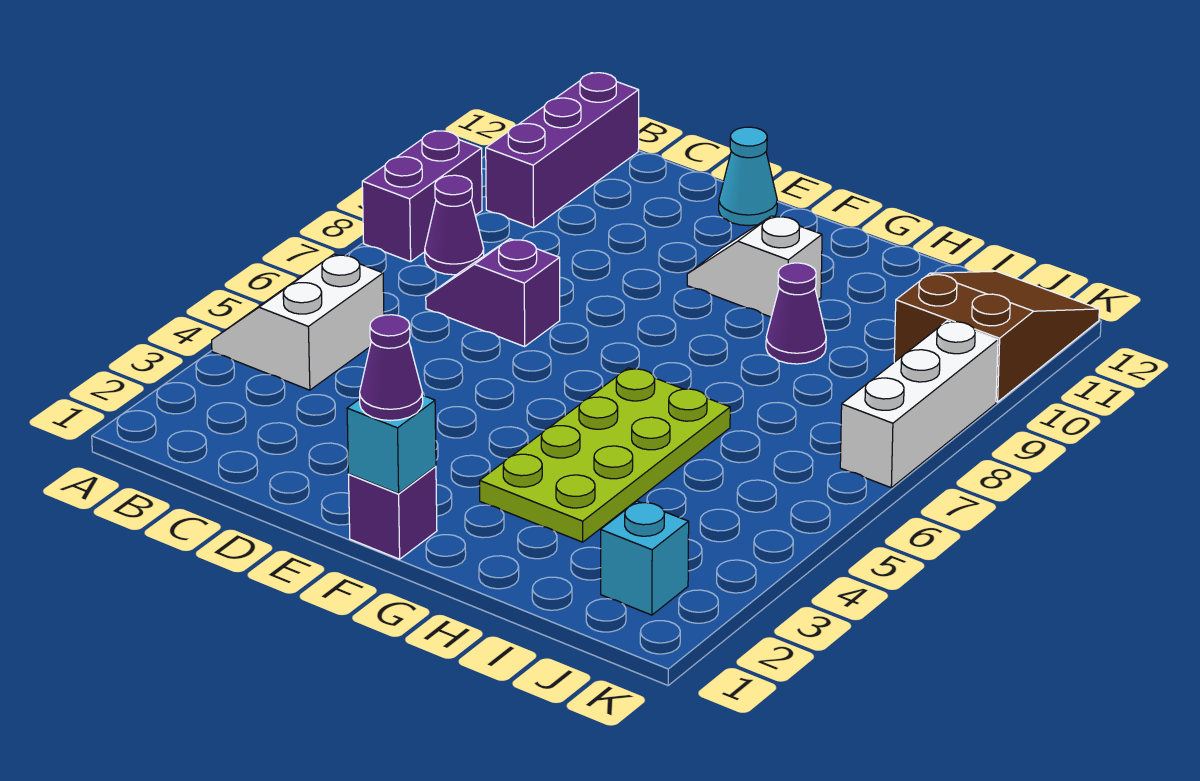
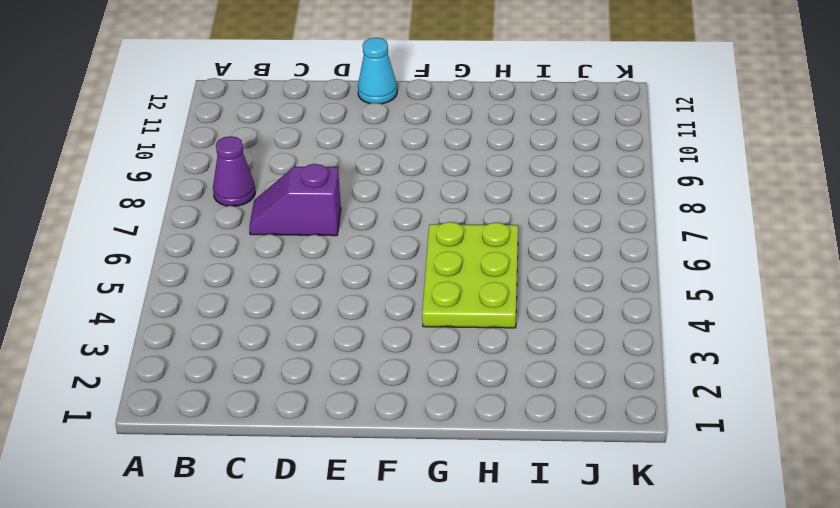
lime 2x3 plate [422,222,518,328] -> lime 2x4 plate [480,368,730,542]
none -> white 2x2 slope [212,254,384,390]
none -> purple 1x2 brick [362,131,482,262]
none -> purple 1x3 brick [486,73,639,228]

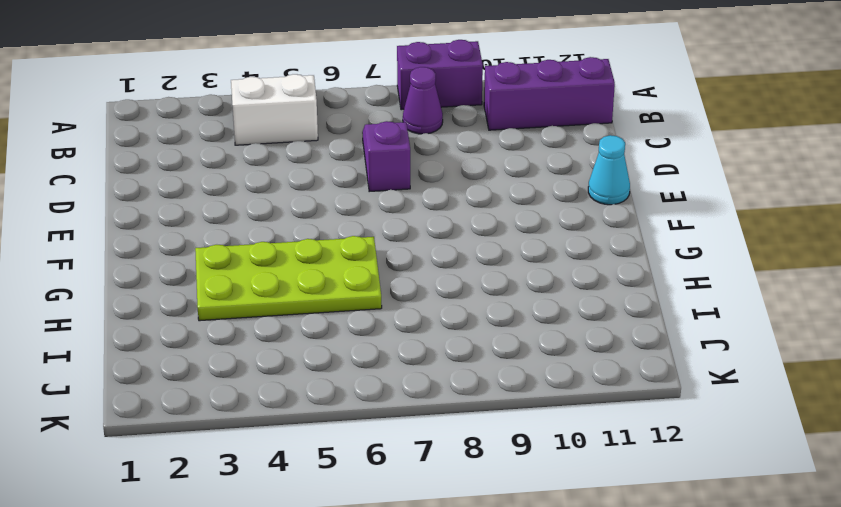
none -> purple 1x1 brick [349,466,437,559]
none -> white 1x2 slope [687,216,822,317]
none -> purple 1x1 cone [766,263,826,364]

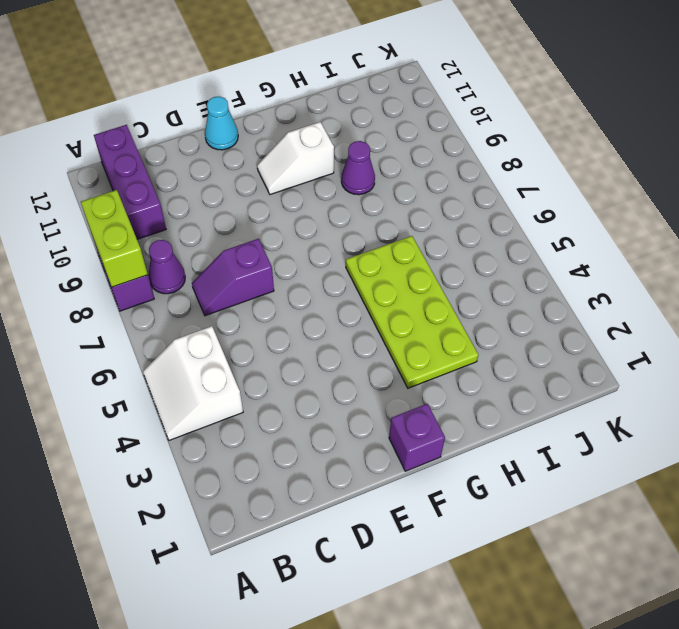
lime 1x2 brick [81,190,148,287] -> none
none -> cyan 1x1 brick [601,501,689,615]
none -> brown 2x3 slope [894,271,1099,402]
none -> white 1x3 brick [840,321,998,488]

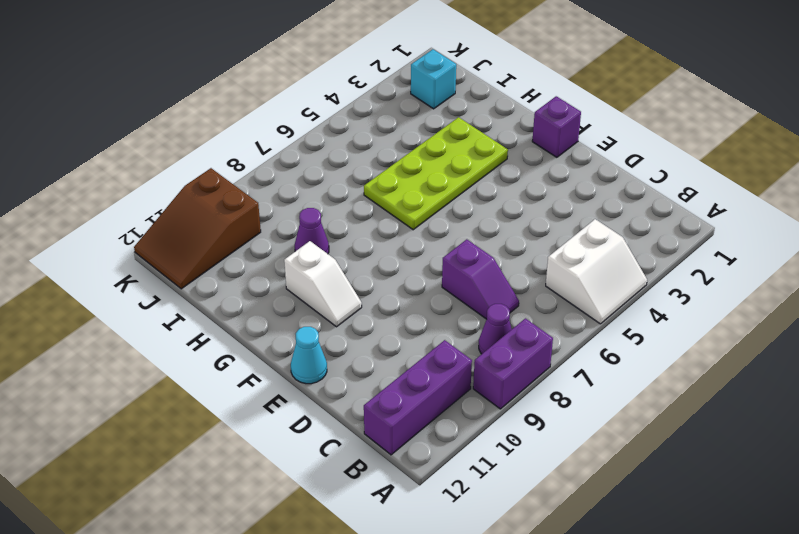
none -> white 1x3 brick [840,321,998,488]
none -> cyan 1x1 brick [347,395,436,494]
none -> purple 1x1 cone [360,315,423,421]

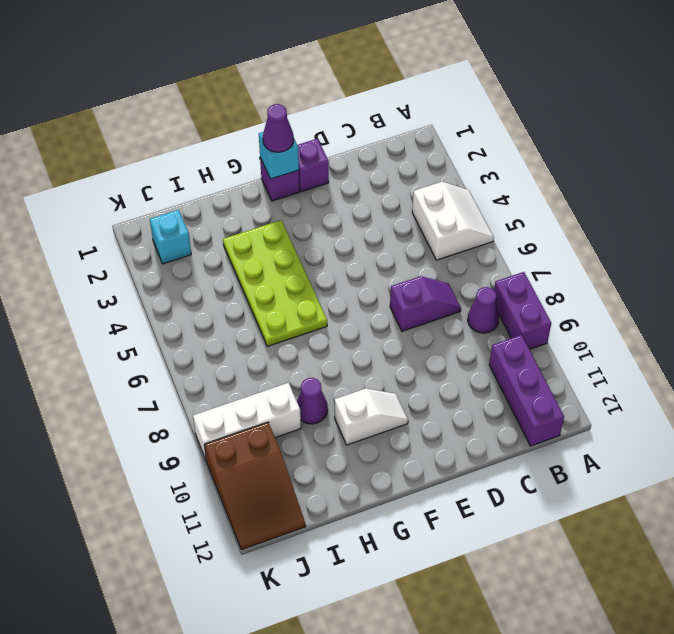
purple 1x1 brick [297,139,329,192] -> none
white 1x3 brick [193,383,301,461] -> white 1x3 brick turned to [840,321,998,488]
none -> cyan 1x1 cone [719,127,777,226]

